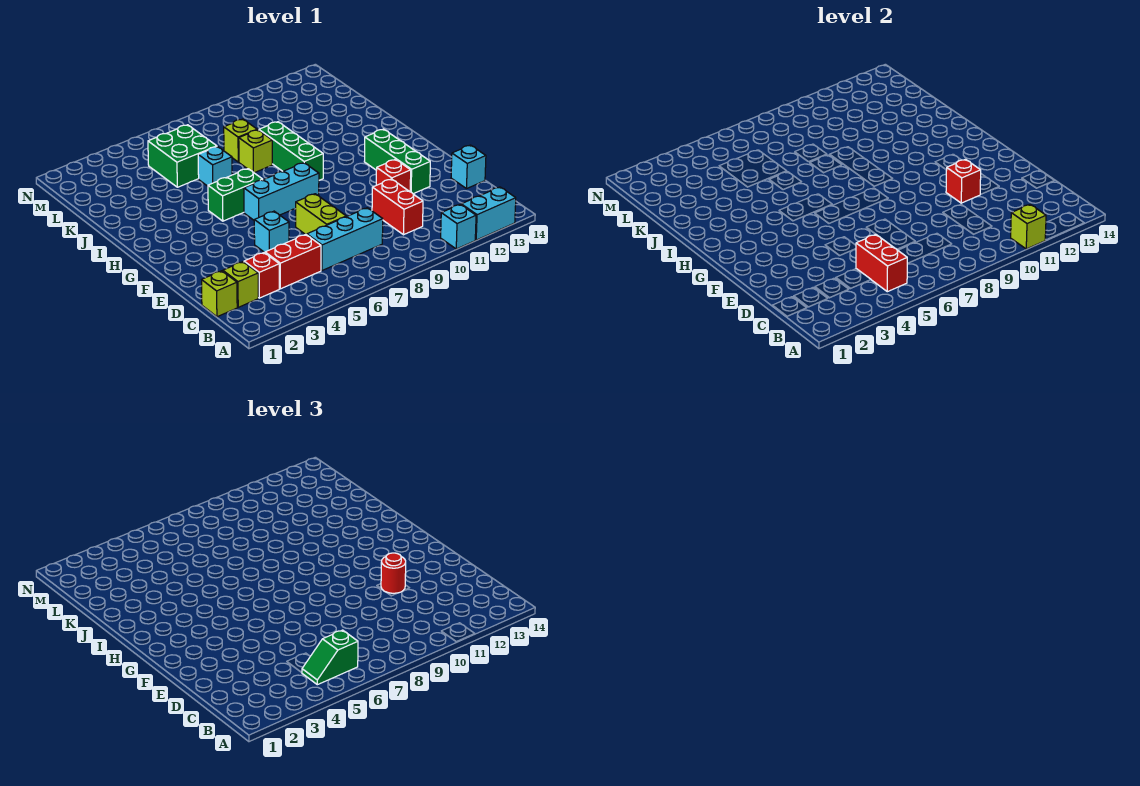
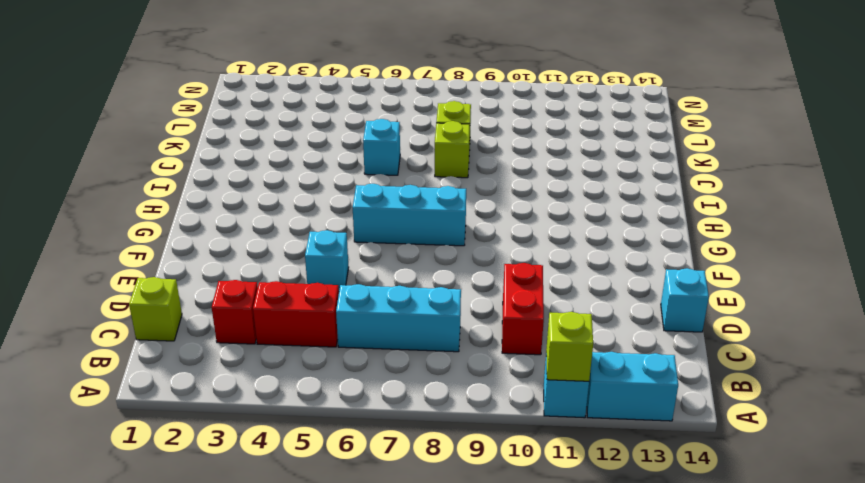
none -> lime 1x1 brick [223,262,258,307]
none -> lime 1x2 brick [295,194,346,235]
none -> red 1x1 brick [376,159,411,192]

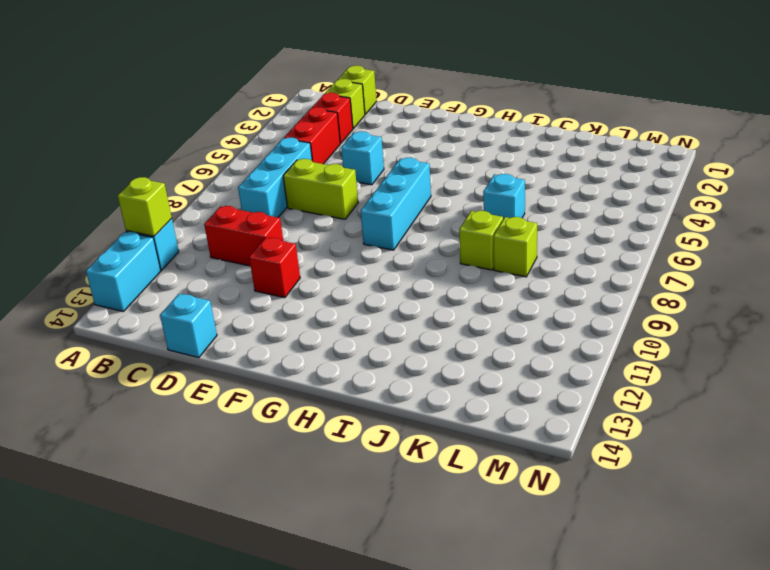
none -> green 1x3 brick [364,129,430,194]
none -> green 1x2 brick [208,169,263,221]
none -> green 1x3 brick [259,122,323,180]

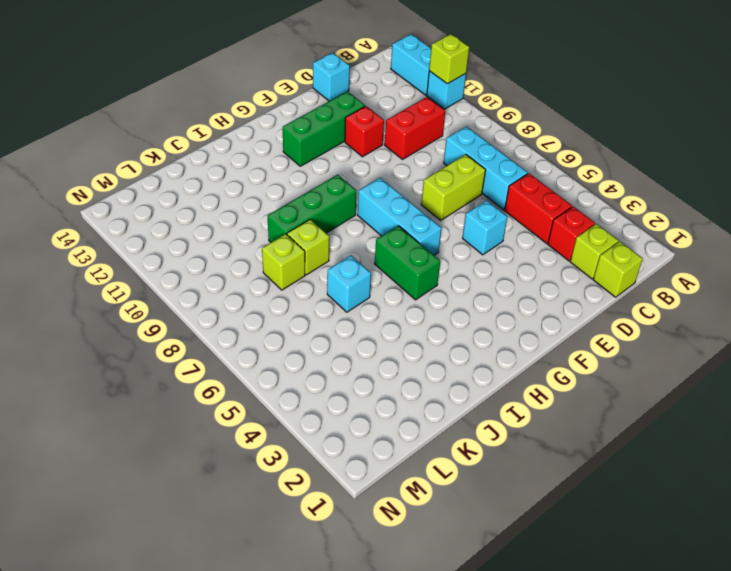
none -> green 2x2 brick [148,125,217,187]
none -> red 1x2 brick [856,234,907,292]
none -> red 1x1 brick [946,159,981,203]

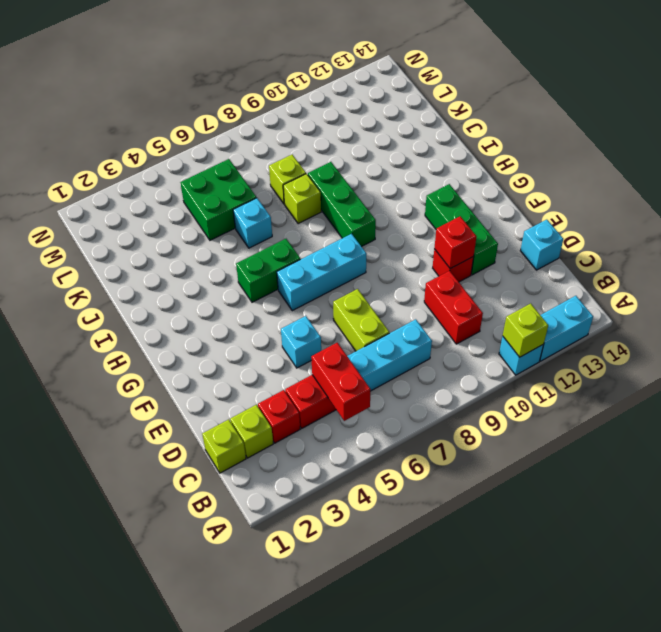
none -> green 1x2 slope [302,630,358,685]
none -> red 1x1 round brick [381,553,406,593]

